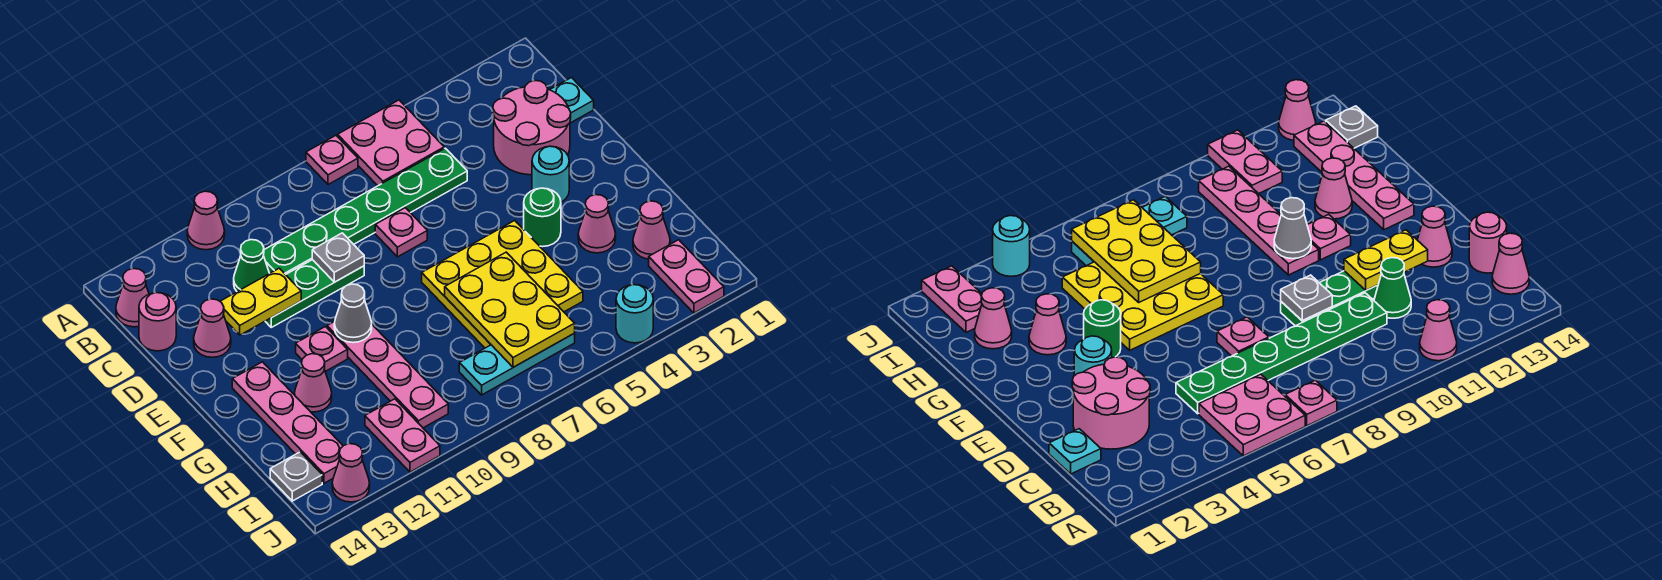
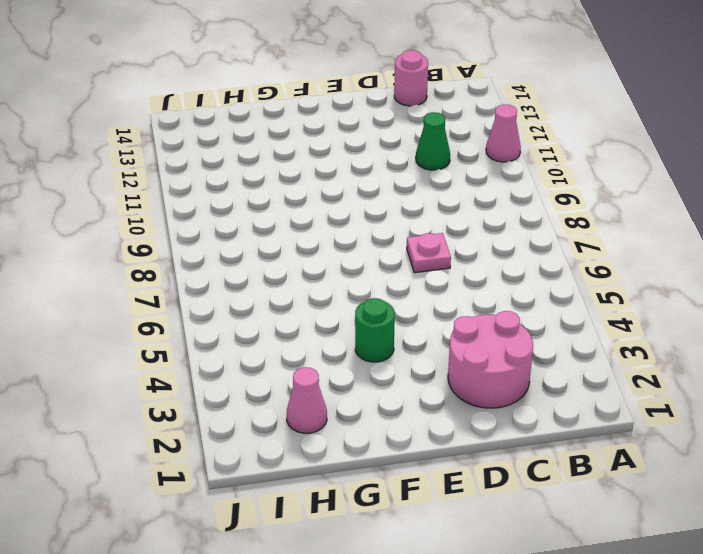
none -> pink 2x2 plate [338,100,444,186]
none -> pink 1x1 plate [306,136,358,185]
none -> pink 1x1 cone [116,269,149,327]
none -> cyan 1x1 plate [550,78,594,123]

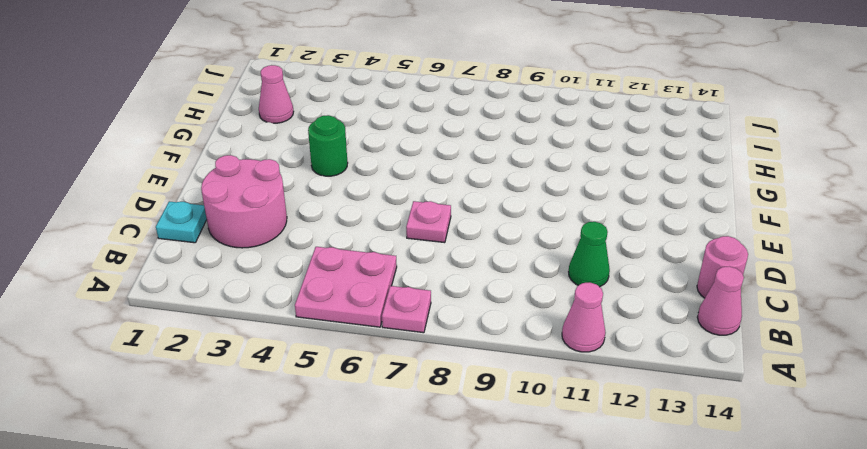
none -> green 1x6 plate [263,148,467,275]
none -> green 1x3 plate [265,260,364,327]
none -> pink 1x1 cone [194,299,231,357]
none -> cyan 1x1 round brick [532,146,569,202]

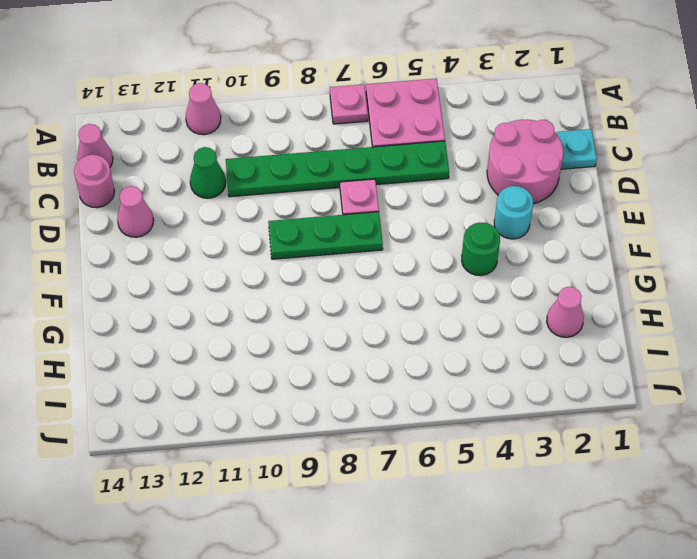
green 1x3 plate [268,212,383,259] -> green 1x3 plate moved to [265,260,364,327]
none -> yellow 3x3 plate [422,221,583,348]
none -> pink 1x4 plate [327,321,448,428]
none -> pink 1x1 plate [296,327,348,372]
none -> pink 1x4 plate [232,362,343,483]

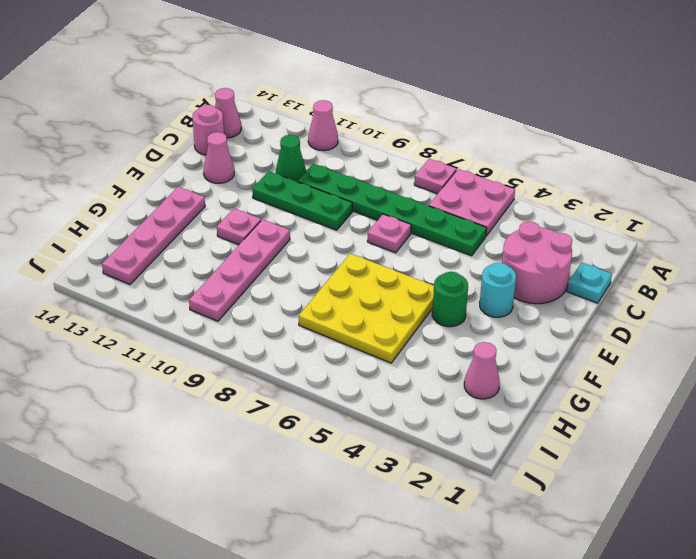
none -> pink 1x1 cone [578,195,616,253]
none -> pink 1x1 cone [295,354,332,412]
none -> pink 1x2 plate [649,240,724,313]
none -> cyan 1x3 plate [459,334,575,395]

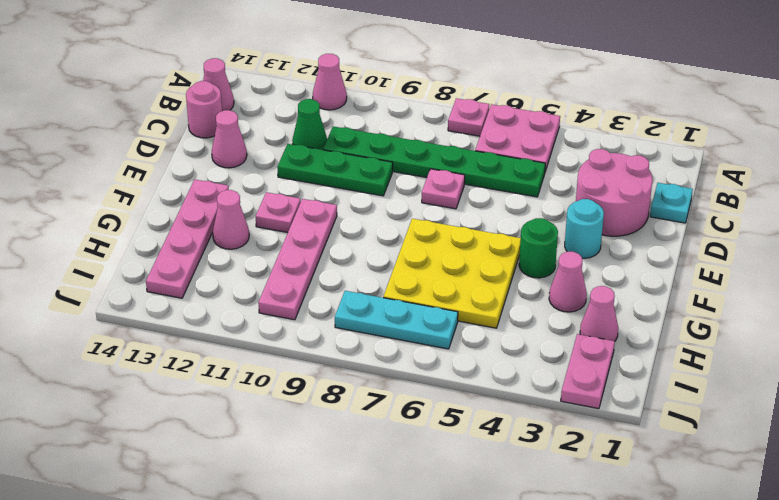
none -> pink 1x2 plate [365,399,440,472]
none -> grey 1x1 plate [270,452,322,501]
none -> cyan 1x1 round brick [616,285,653,343]
none -> pink 1x1 cone [332,444,370,502]

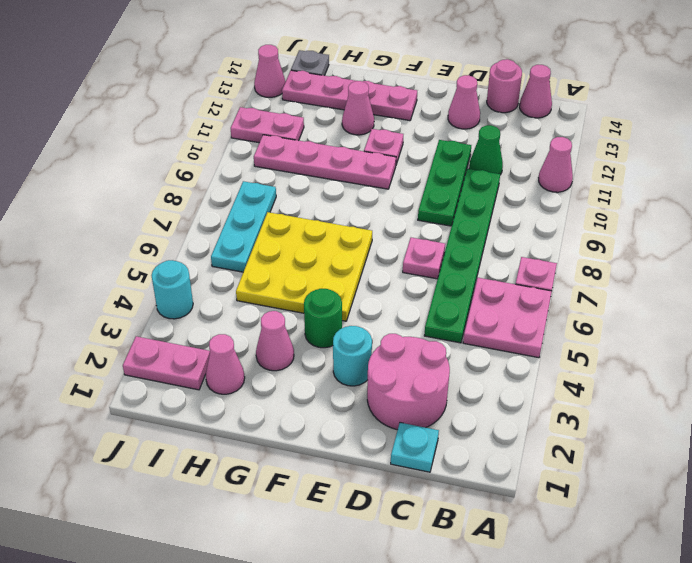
none -> grey 1x1 plate [312,233,364,282]
none -> yellow 1x2 plate [220,268,301,335]
none -> grey 1x1 cone [334,284,372,343]
none -> yellow 2x3 plate [445,252,575,367]

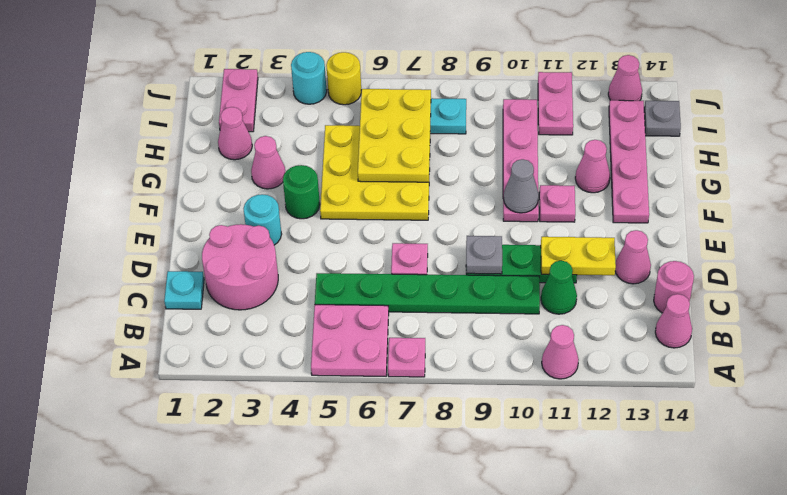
yellow 1x1 round brick [326,52,361,105] -> none

